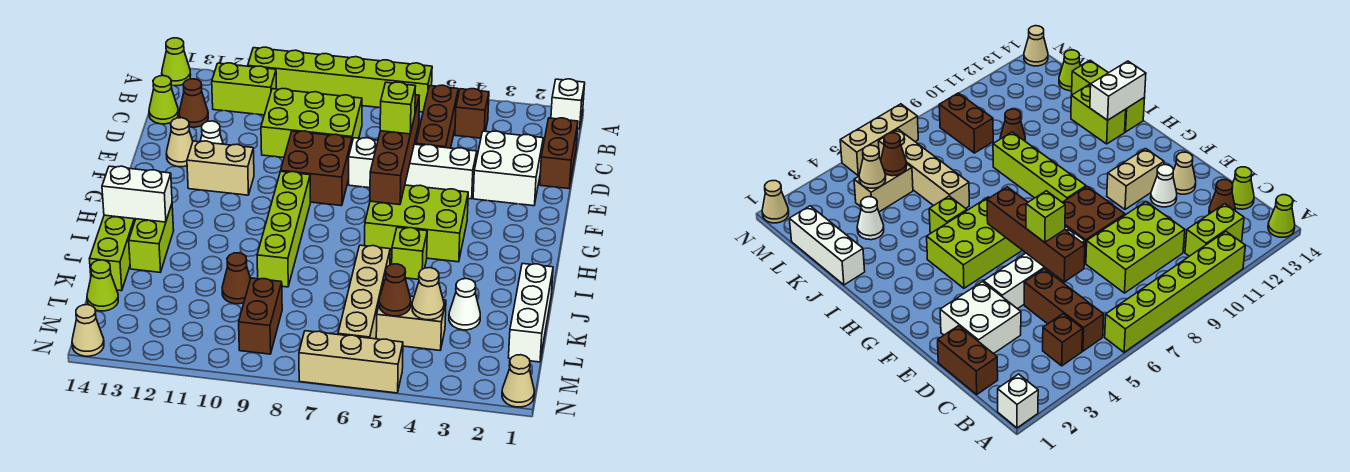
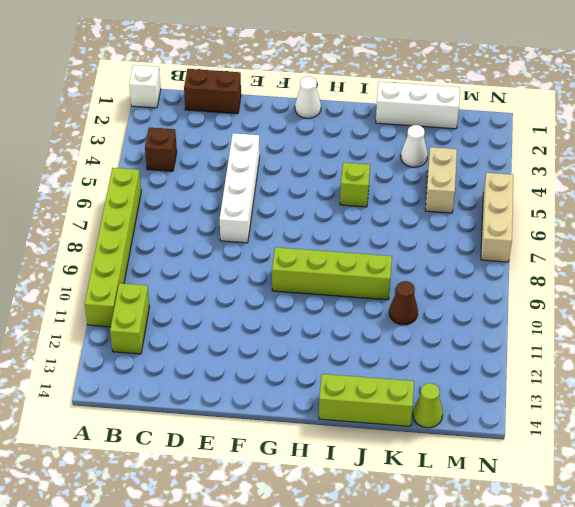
white 1x1 cone [295,77,321,118] -> white 1x1 cone moved to [200,121,223,144]
none -> lime 1x1 cone [162,38,191,86]
none -> brown 1x3 brick [416,85,458,148]
none -> lime 2x3 brick [261,89,362,158]
none -> brown 1x1 cone [179,79,208,127]

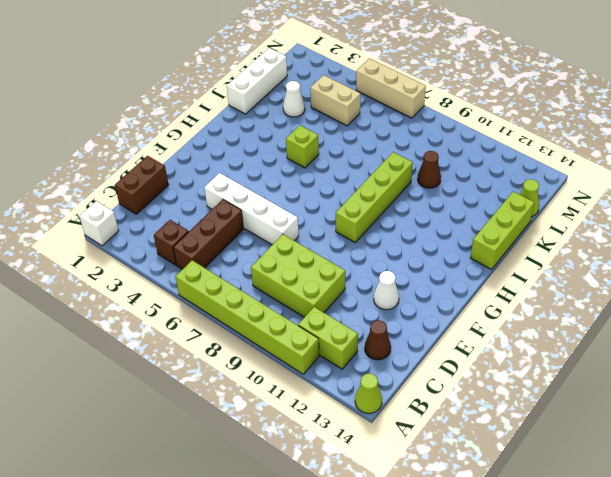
none -> lime 1x1 cone [149,76,178,124]
none -> white 2x2 brick [473,131,543,206]
none -> brown 2x2 brick [281,131,352,206]
none -> tan 1x1 cone [166,118,193,167]

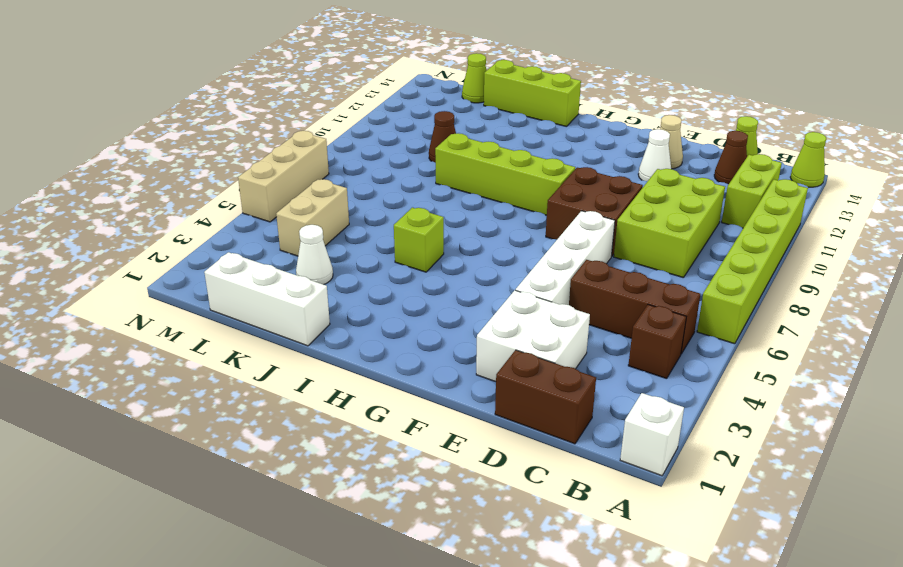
none -> tan 1x2 brick [187,141,254,195]
none -> lime 2x3 brick [365,185,468,262]
none -> lime 1x2 brick [129,204,174,272]
none -> tan 1x4 brick [338,245,390,339]

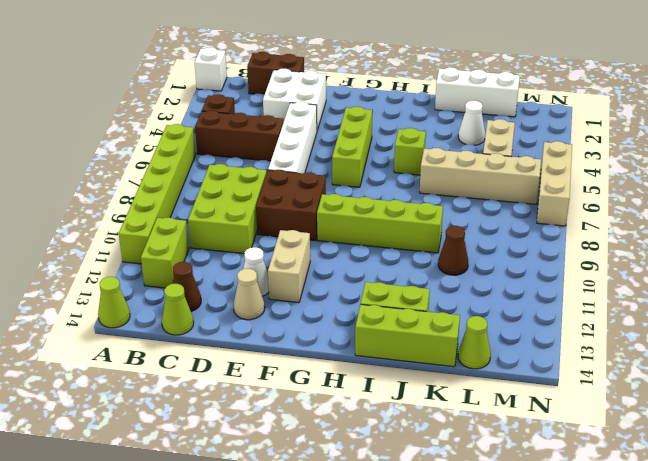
lime 1x3 brick [332,107,372,187] -> lime 2x3 brick [365,185,468,262]
none -> brown 1x2 brick [239,278,282,354]
none -> tan 1x1 cone [502,355,534,407]
none -> tan 1x1 cone [72,305,104,356]
none -> brown 1x4 brick [370,95,419,205]

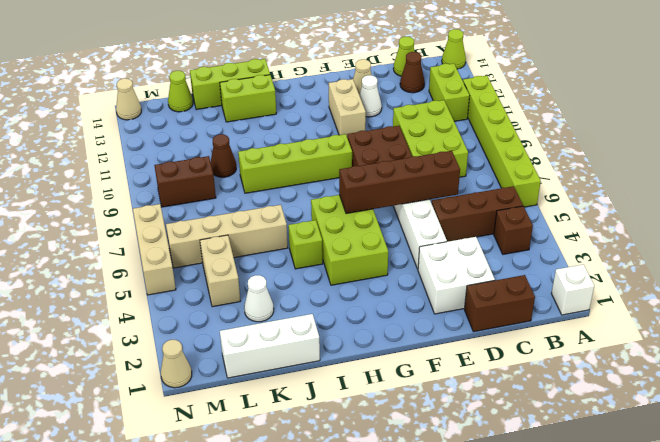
none -> white 1x2 brick [102,166,172,222]
none -> tan 1x1 cone [412,268,444,320]
none -> brown 1x1 cone [379,264,411,316]
none -> lime 1x1 brick [380,82,416,134]

